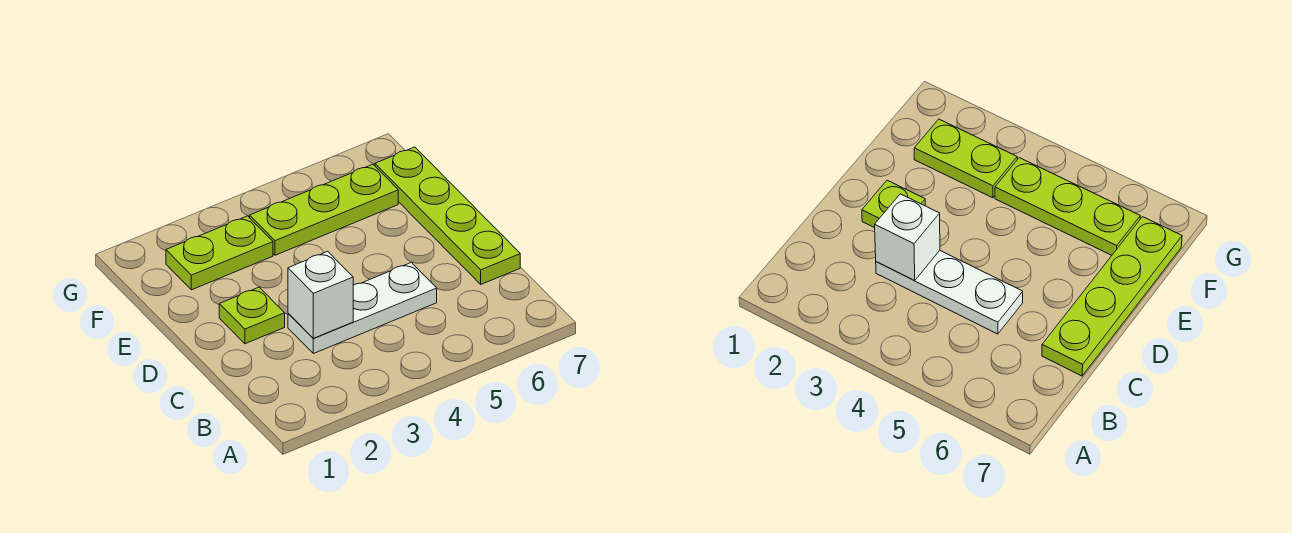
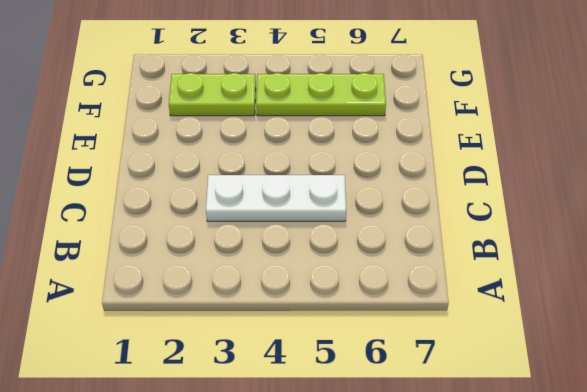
none -> lime 1x4 plate [375,147,520,284]
none -> lime 1x1 plate [219,287,285,344]

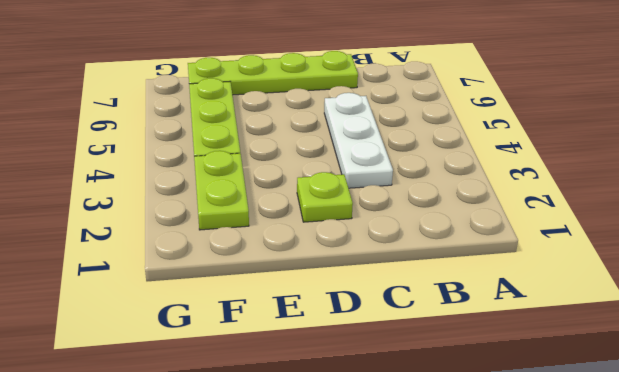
none -> white 1x1 brick [288,251,353,338]

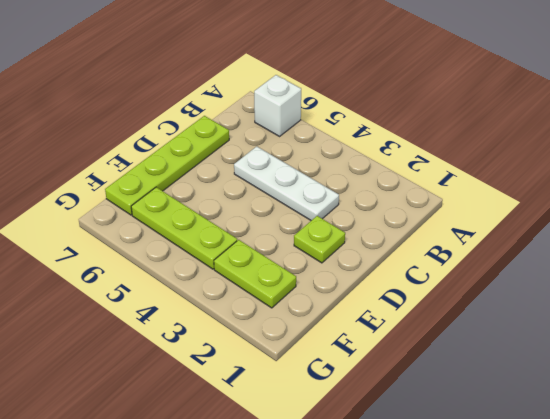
white 1x1 brick [254,75,301,136] -> white 1x1 brick moved to [288,251,353,338]

